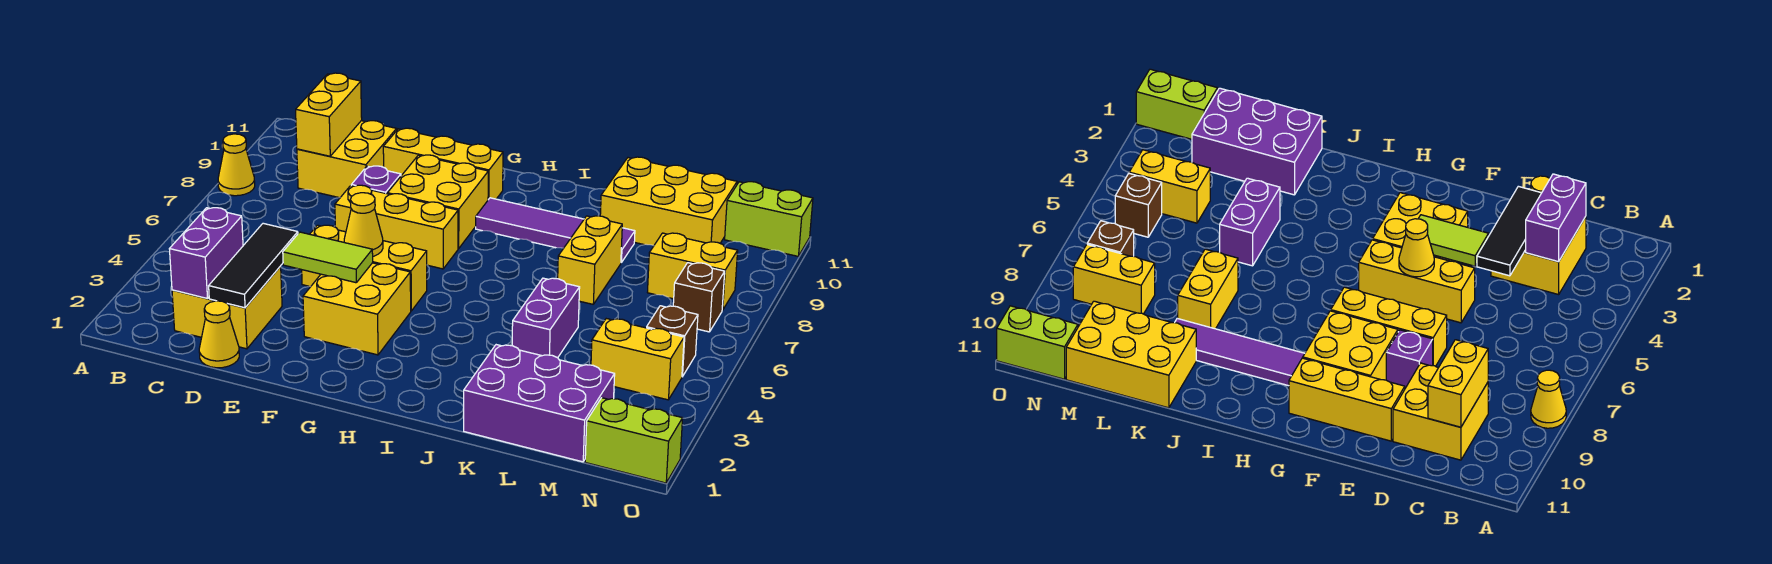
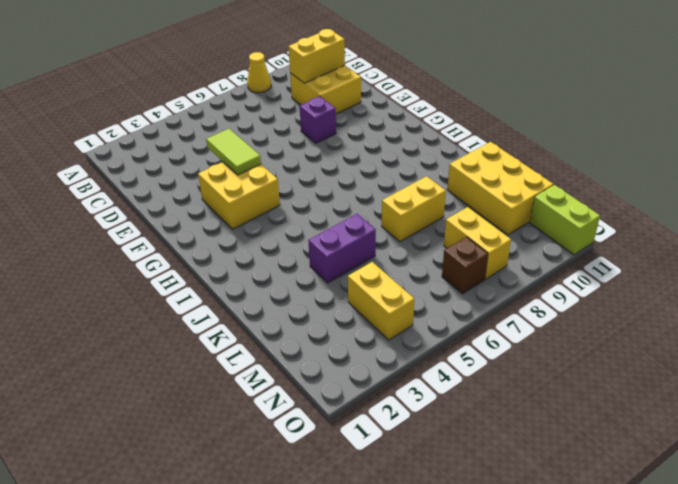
none -> yellow 2x2 brick [172,266,282,349]
none -> yellow 1x1 cone [199,301,239,368]
none -> yellow 1x3 brick [302,225,427,311]

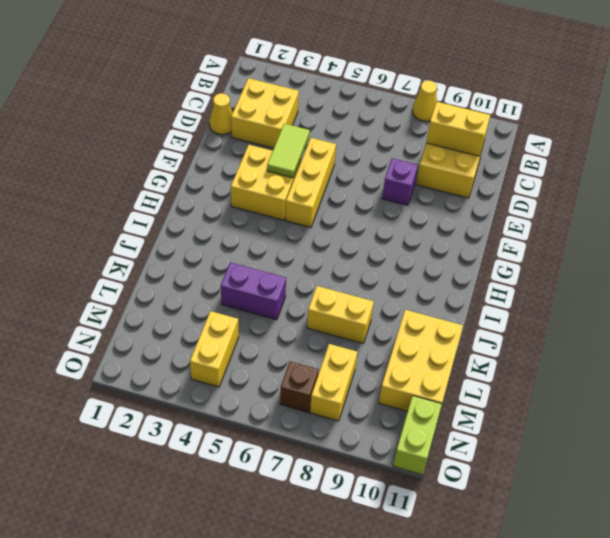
none -> yellow 1x3 brick [335,185,458,269]
none -> yellow 1x3 brick [383,128,503,200]
none -> yellow 2x2 brick [388,155,488,249]

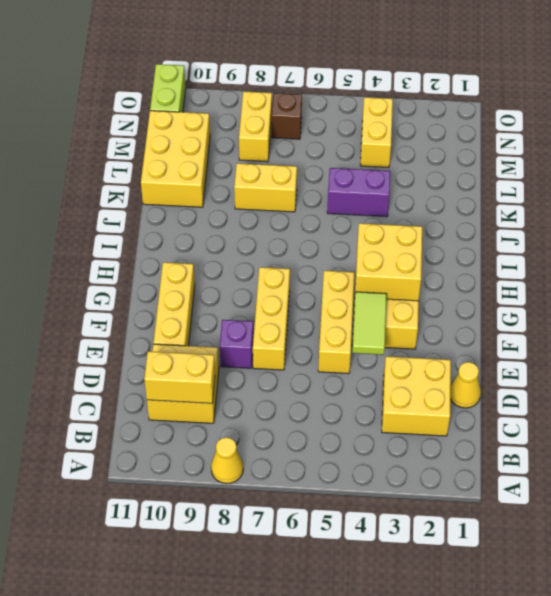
yellow 2x2 brick [355,223,422,301] -> yellow 2x2 brick moved to [388,155,488,249]
none -> purple 1x4 tile [476,198,635,262]
none -> purple 2x3 brick [464,345,615,462]
none -> lime 1x2 brick [585,398,683,483]

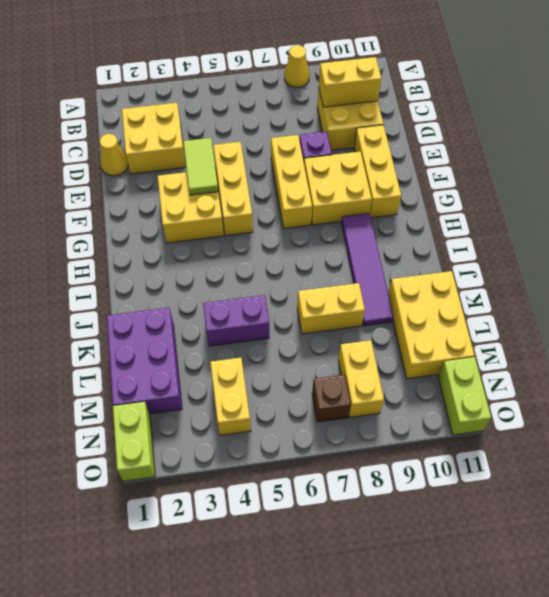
none -> brown 1x1 brick [647,306,698,377]
none -> purple 1x2 brick [170,208,243,298]
none -> black 1x3 tile [209,223,298,308]

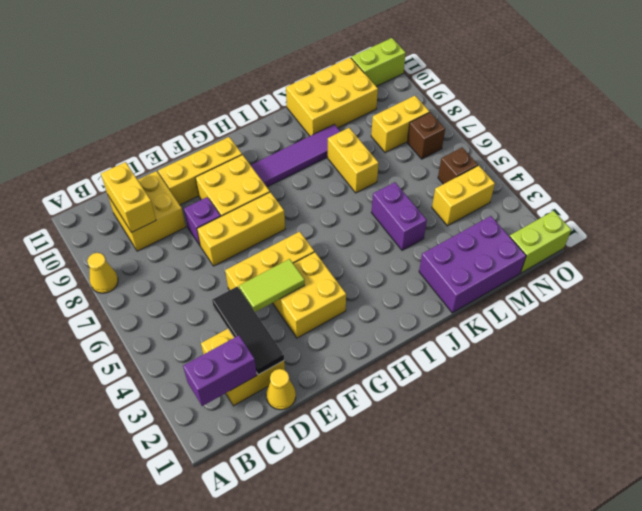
purple 1x2 brick [183,336,257,406] -> purple 1x2 brick turned to [170,208,243,298]
none -> yellow 1x1 cone [344,193,383,256]

